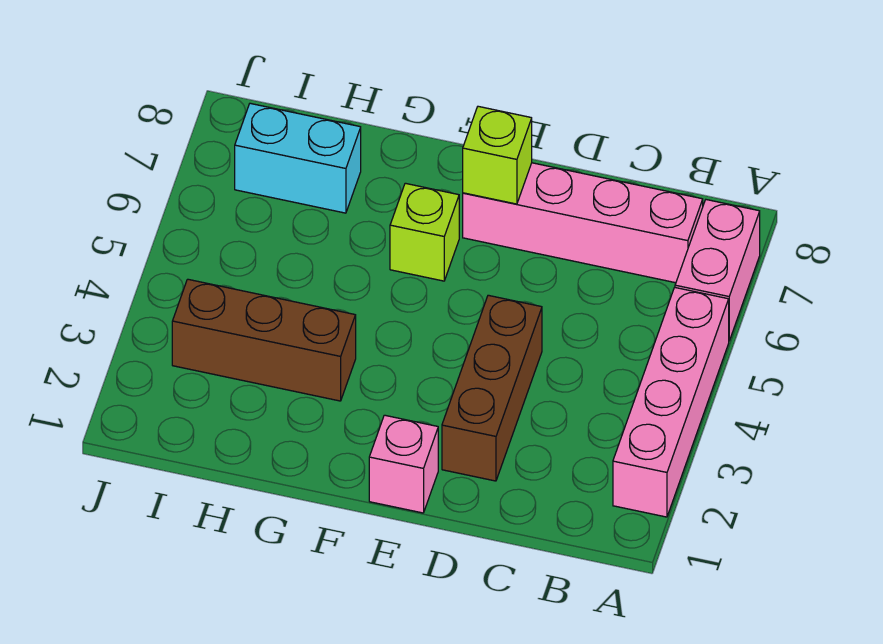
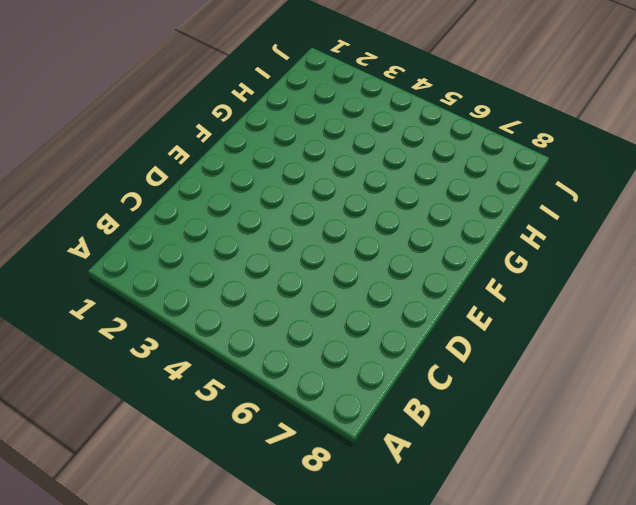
none -> pink 1x4 brick [613,288,729,517]
none -> pink 1x2 brick [675,200,760,341]

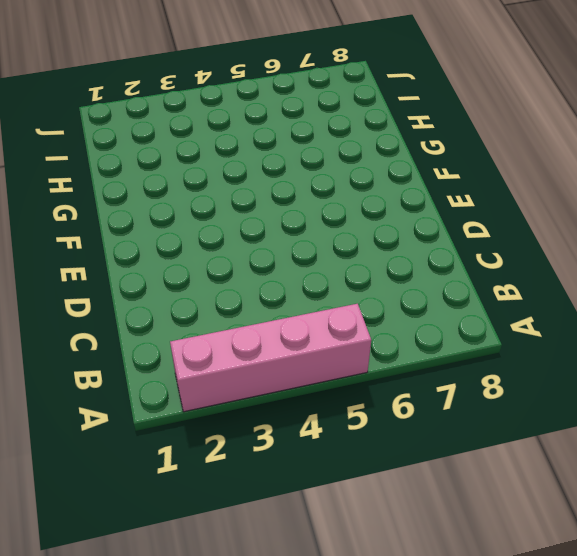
none -> pink 1x2 brick [675,200,760,341]
none -> pink 1x4 brick [463,163,703,283]

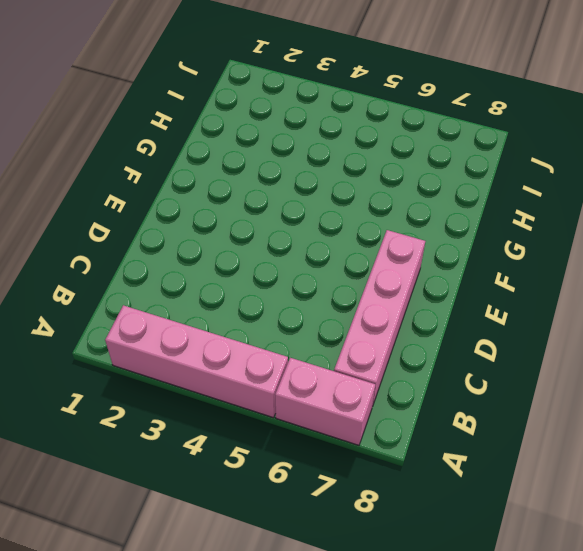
none -> brown 1x3 brick [442,295,542,481]
none -> pink 1x1 brick [369,415,438,513]

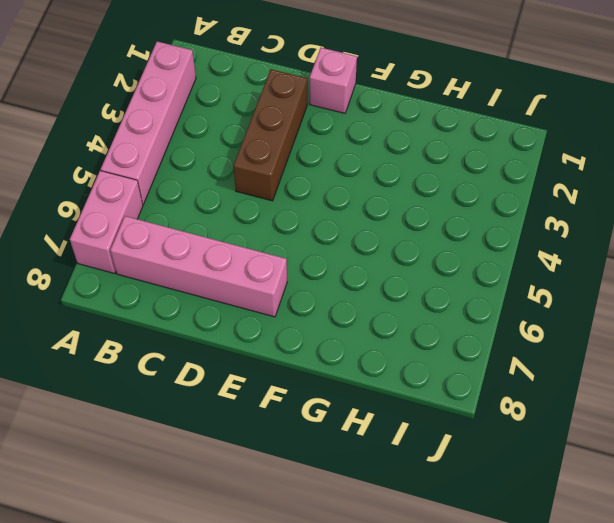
none -> lime 1x1 brick [390,183,459,281]
none -> brown 1x3 brick [172,279,356,401]

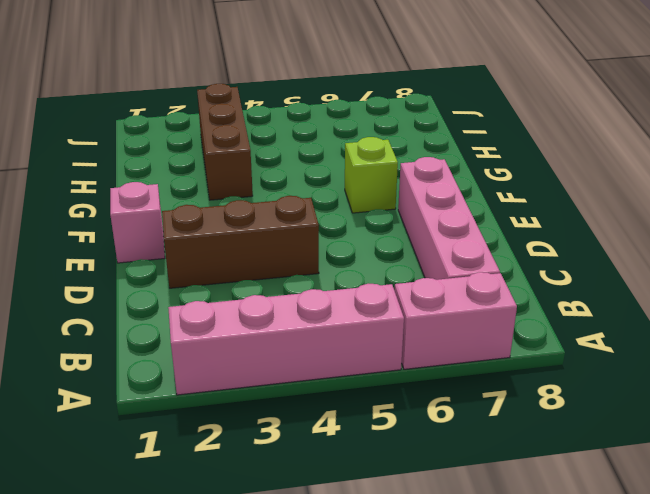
none -> cyan 1x2 brick [235,103,361,213]
none -> lime 1x1 brick [463,106,532,204]

